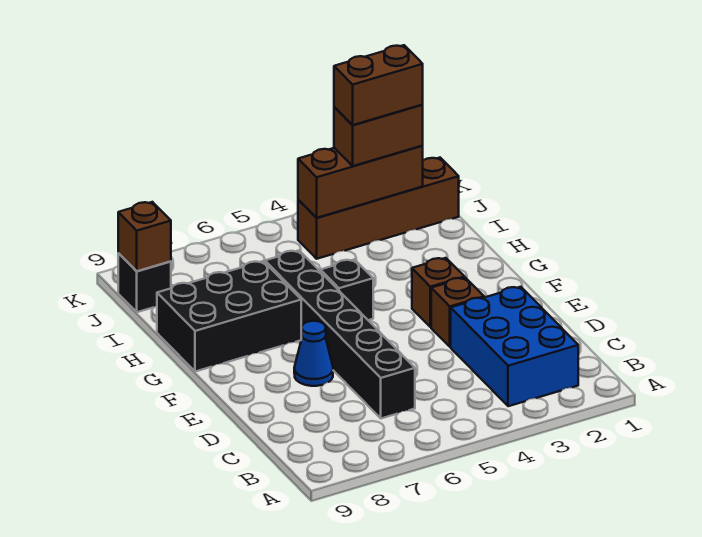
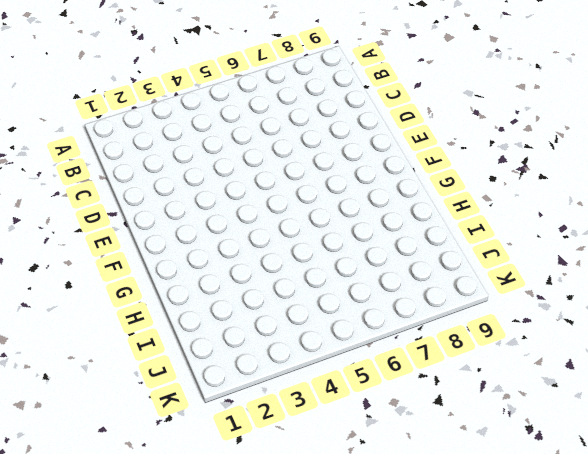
none -> blue 2x3 brick [451,287,578,406]
none -> black 1x6 brick [265,251,415,418]
none -> brown 1x1 brick [431,278,484,347]

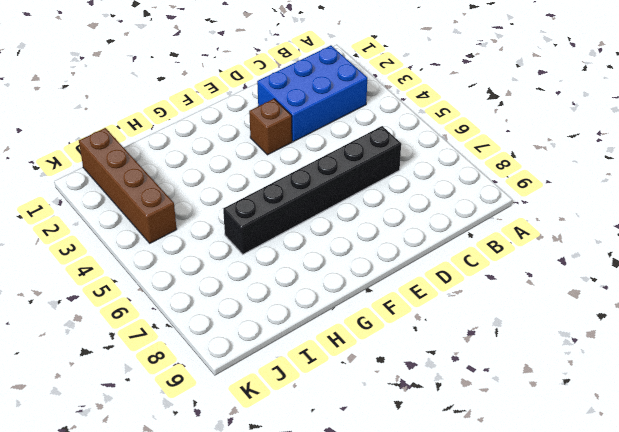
none -> blue 1x1 cone [294,321,333,386]
none -> brown 1x1 brick [412,258,465,327]
none -> black 1x1 brick [320,259,373,320]

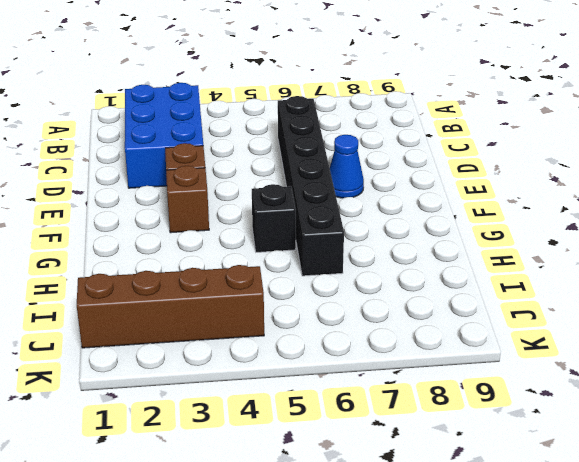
none -> black 2x3 brick [157,261,301,372]
none -> black 1x1 brick [118,253,171,312]
none -> brown 1x3 brick [298,146,423,218]

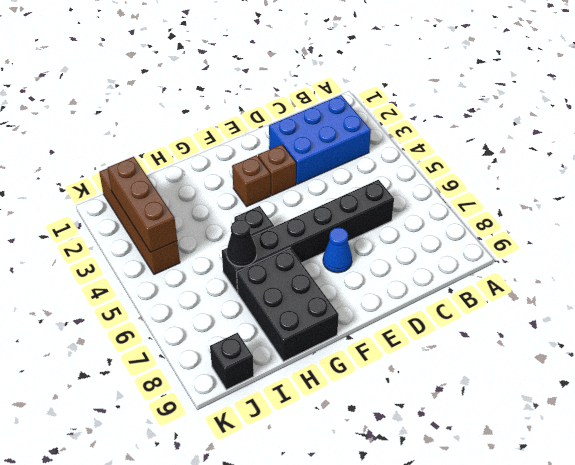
black 1x1 cone [227,220,257,266] -> none
none -> brown 1x1 brick [118,202,171,271]
none -> brown 1x2 brick [334,105,423,166]
none -> brown 1x2 brick [334,45,423,125]

